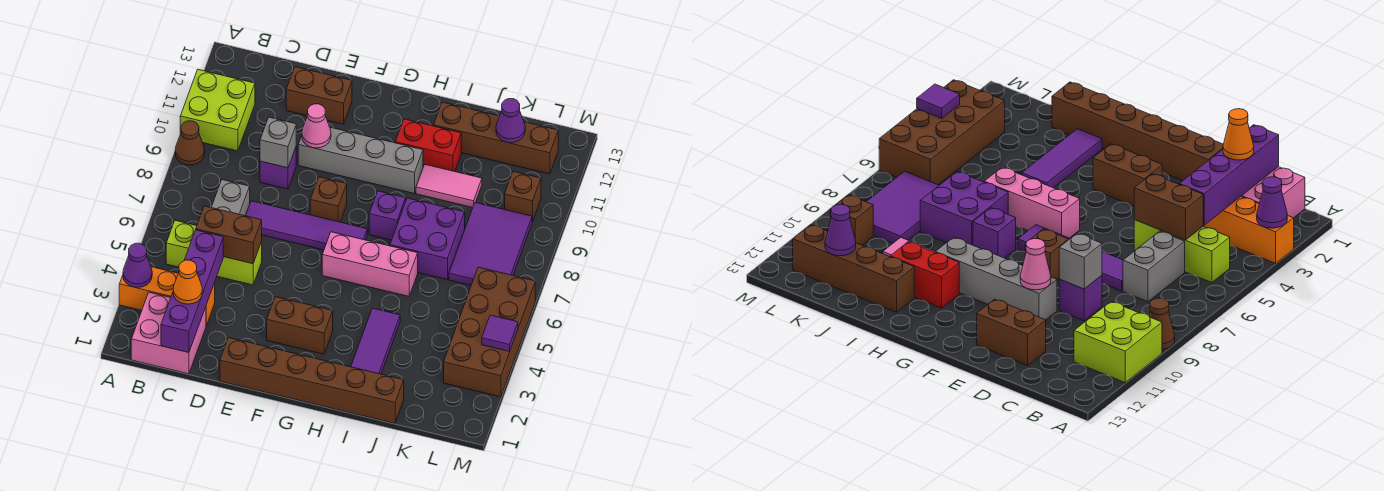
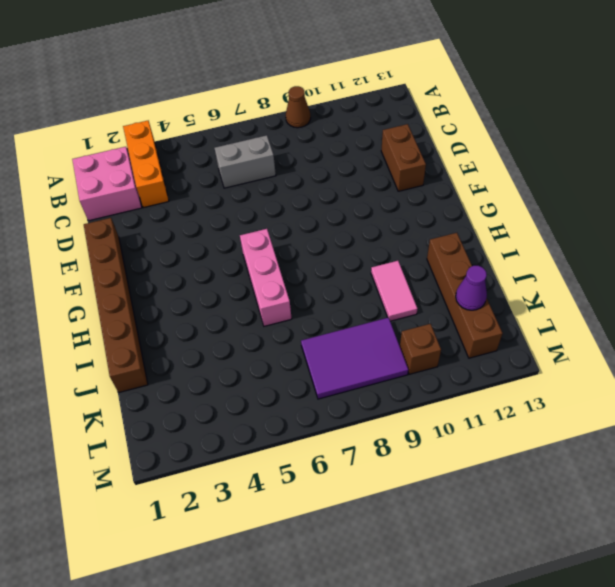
none -> lime 2x2 brick [180,70,255,151]
none -> lime 1x3 brick [166,220,262,285]
none -> purple 1x4 tile [246,201,367,250]
none -> purple 1x1 brick [260,148,296,189]

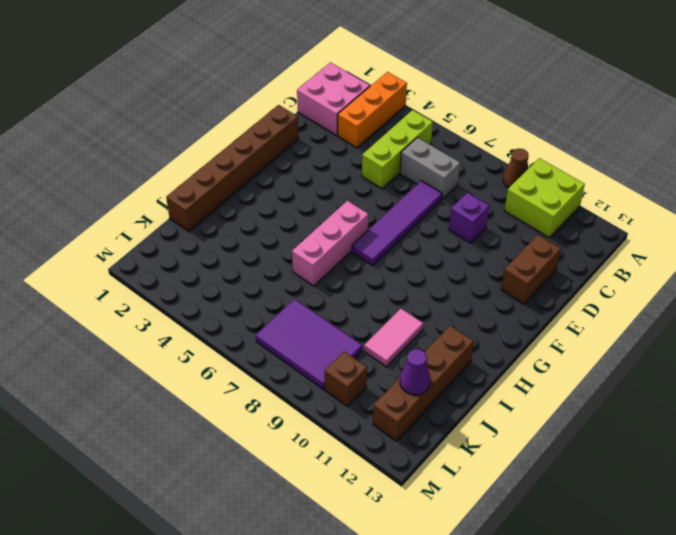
none -> grey 1x4 brick [298,127,423,194]
none -> brown 1x2 brick [267,297,333,354]
none -> brown 1x1 brick [310,177,347,222]
none -> purple 1x1 brick [369,191,406,240]

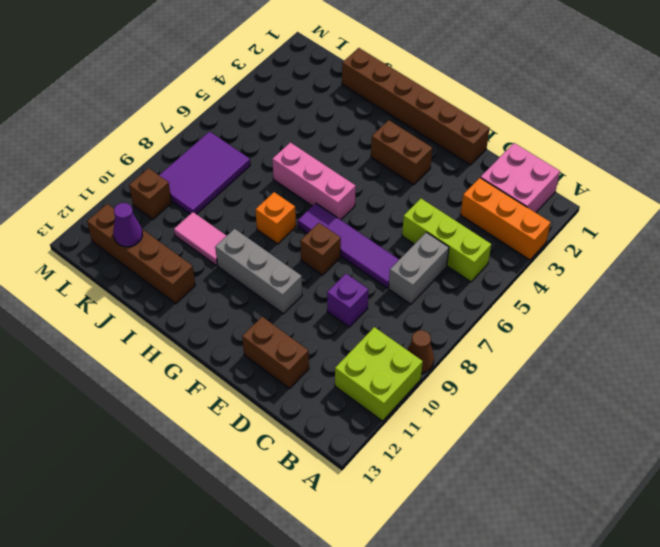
grey 1x3 brick [215,229,302,314] -> grey 1x4 brick [298,127,423,194]
orange 1x1 brick [255,192,296,244] -> purple 1x1 brick [369,191,406,240]
none -> red 1x2 brick [395,119,461,172]
none -> purple 1x3 tile [351,308,400,374]
none -> purple 2x2 brick [390,198,465,280]
none -> brown 2x4 brick [444,267,535,397]

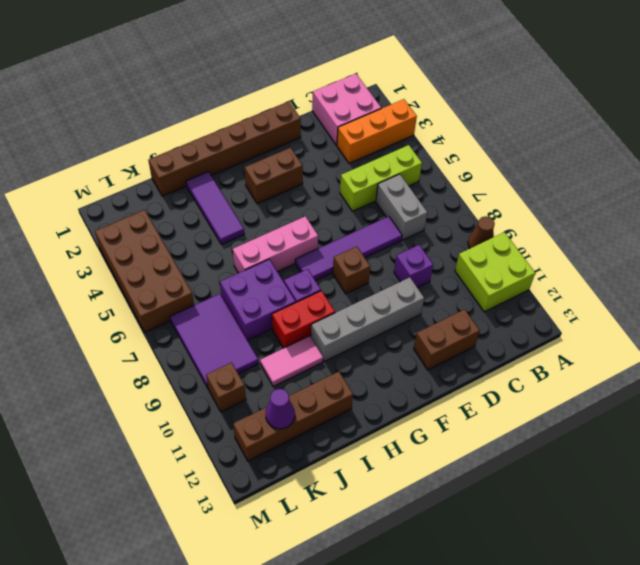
red 1x2 brick [272,291,335,348] -> red 1x2 brick moved to [395,119,461,172]
none -> purple 1x1 cone [123,243,152,288]
none -> purple 1x4 brick [161,230,223,353]
none -> brown 1x2 brick [196,206,262,264]
none -> grey 1x1 brick [260,117,296,168]

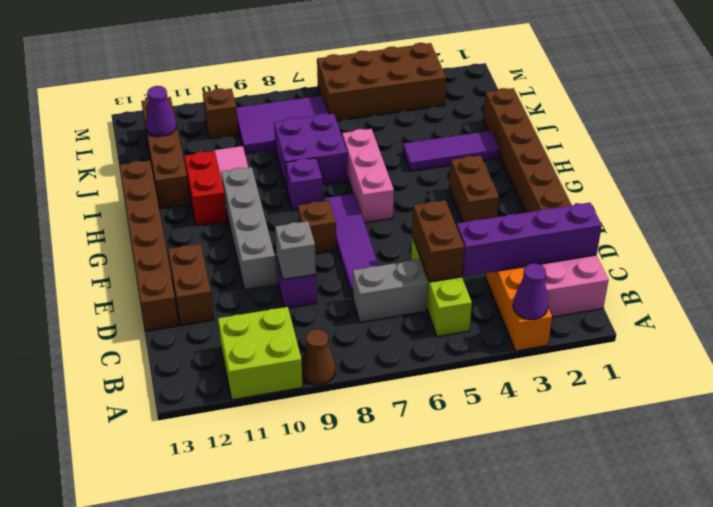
brown 1x6 brick [120,160,179,331] -> none
none -> pink 1x1 cone [302,104,331,148]
none -> purple 1x1 tile [482,315,518,351]
none -> orange 1x1 cone [173,260,202,304]

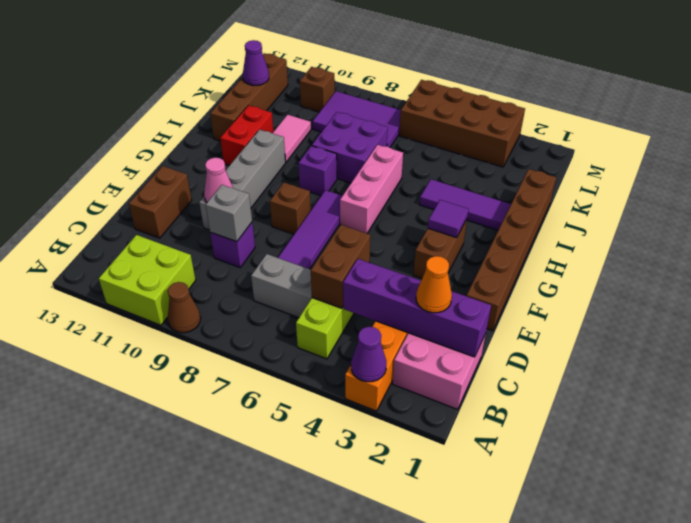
purple 1x1 tile [428,200,468,238] -> purple 1x1 tile moved to [482,315,518,351]

